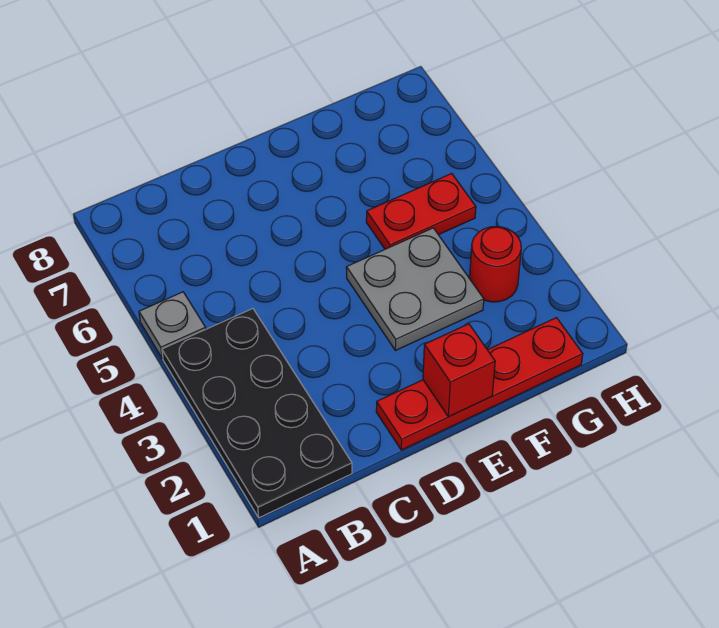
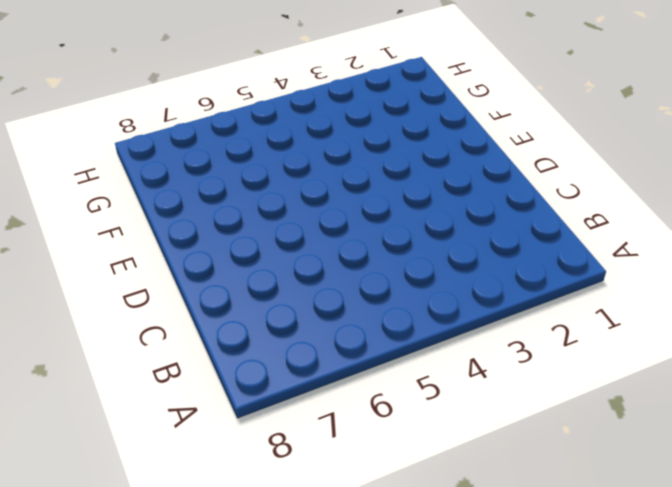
none -> black 2x4 plate [162,309,352,518]
none -> grey 1x1 plate [139,292,206,358]

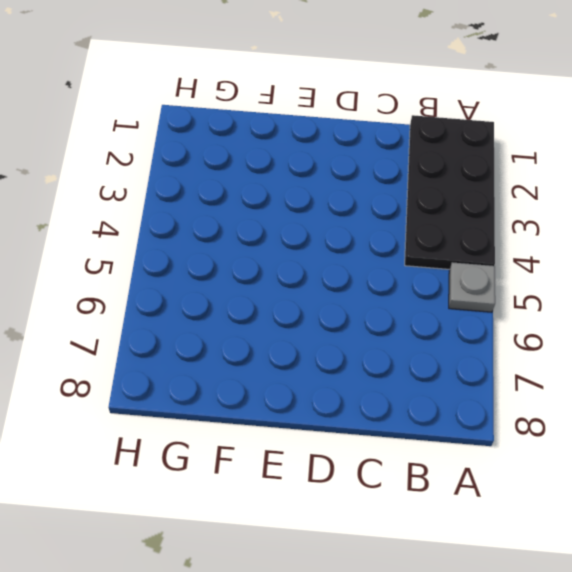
none -> red 1x4 plate [376,318,583,450]
none -> grey 2x2 plate [346,228,484,351]

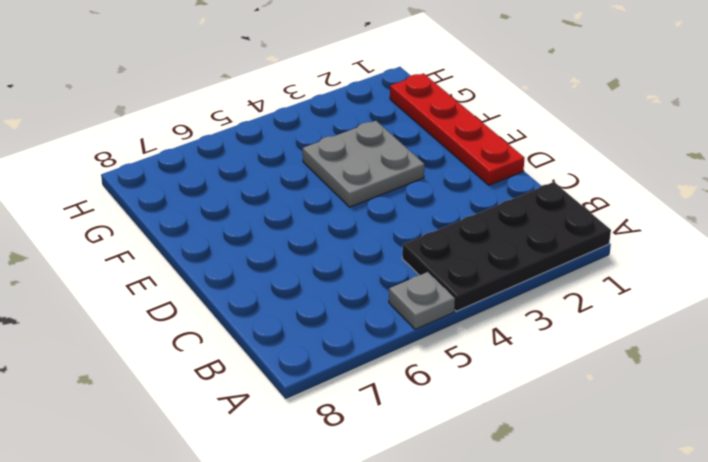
none -> red 1x2 plate [366,174,476,249]
none -> red 1x1 round brick [470,227,521,302]

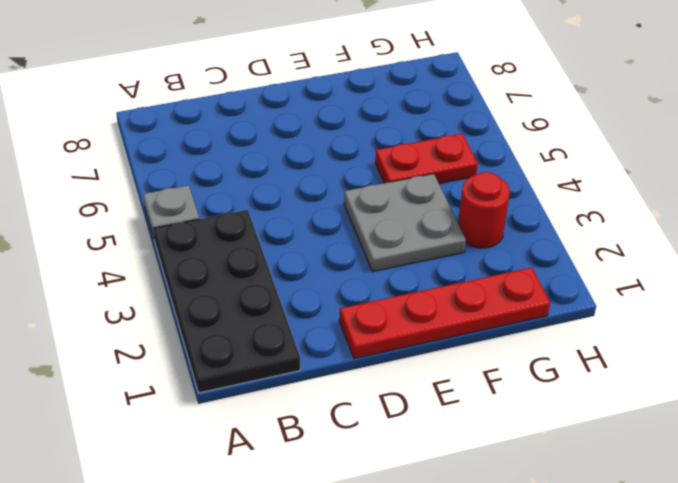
none -> red 1x1 brick [423,324,495,417]

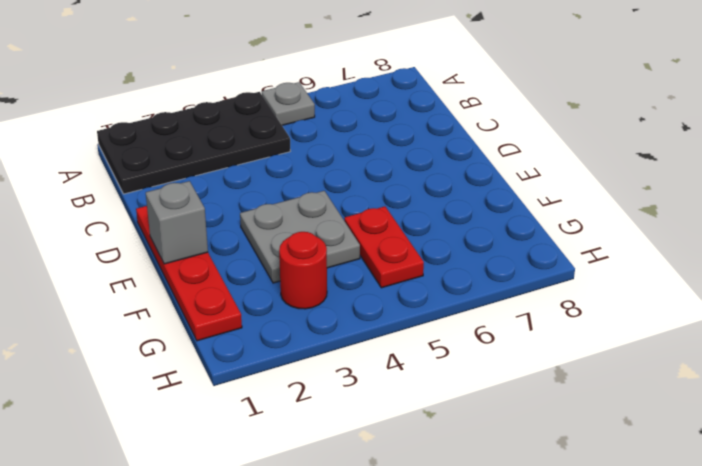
grey 1x1 brick [146,181,208,264] -> red 1x1 brick [423,324,495,417]

